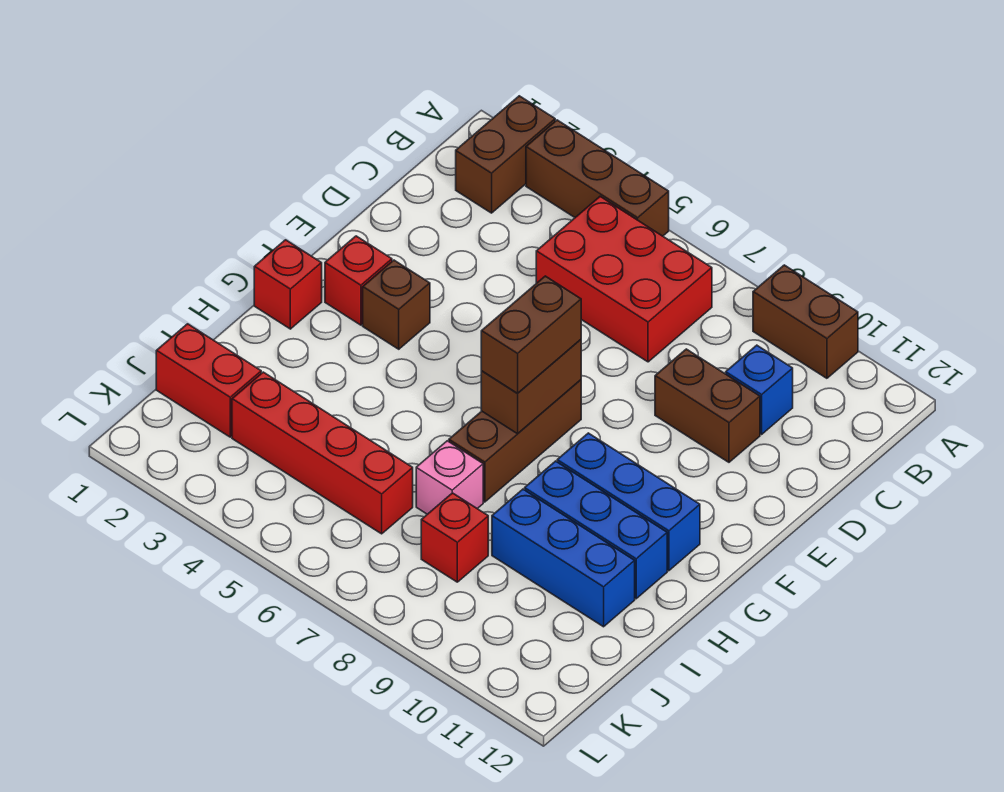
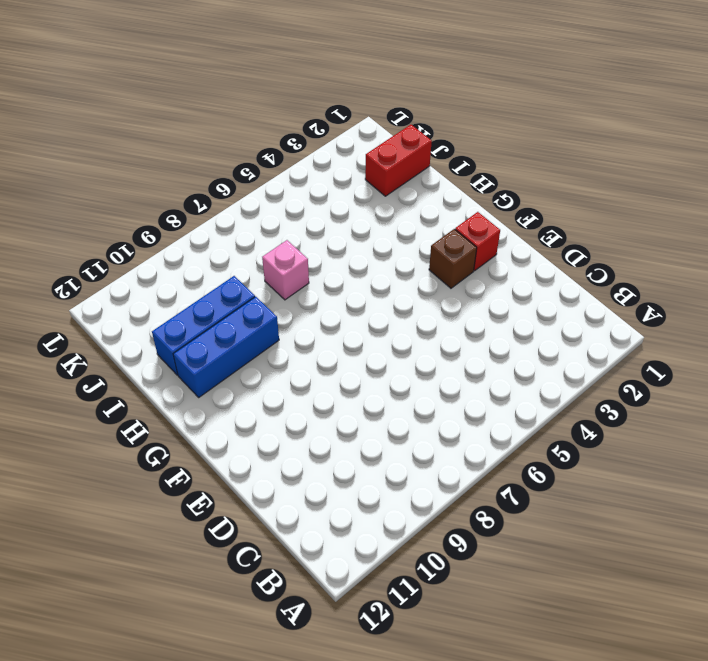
none -> brown 1x2 brick [456,96,555,213]
none -> brown 1x3 brick [526,120,669,236]
none -> brown 1x2 brick [753,265,858,378]

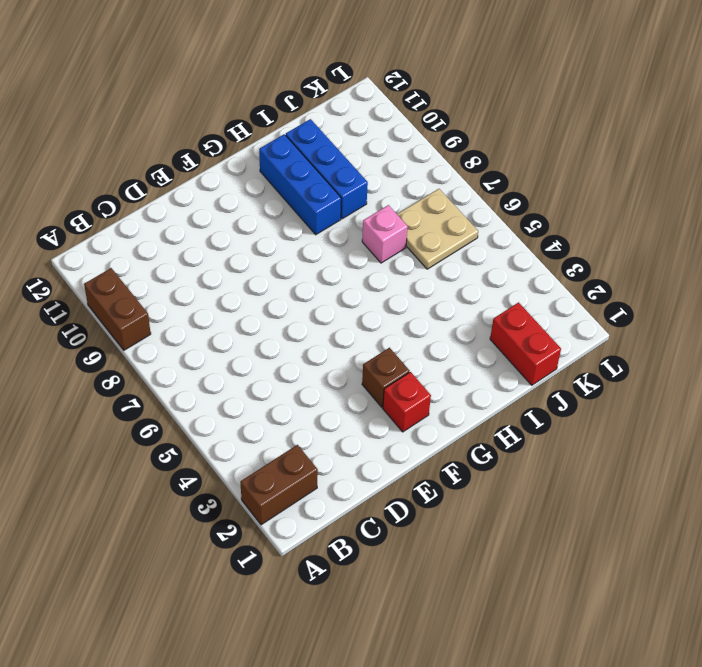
tan 2x2 plate [397,189,478,269] -> red 1x4 brick [232,372,413,534]
none -> brown 1x3 brick [526,120,669,236]
none -> red 2x3 brick [536,196,712,362]
none -> blue 1x1 brick [726,345,793,434]

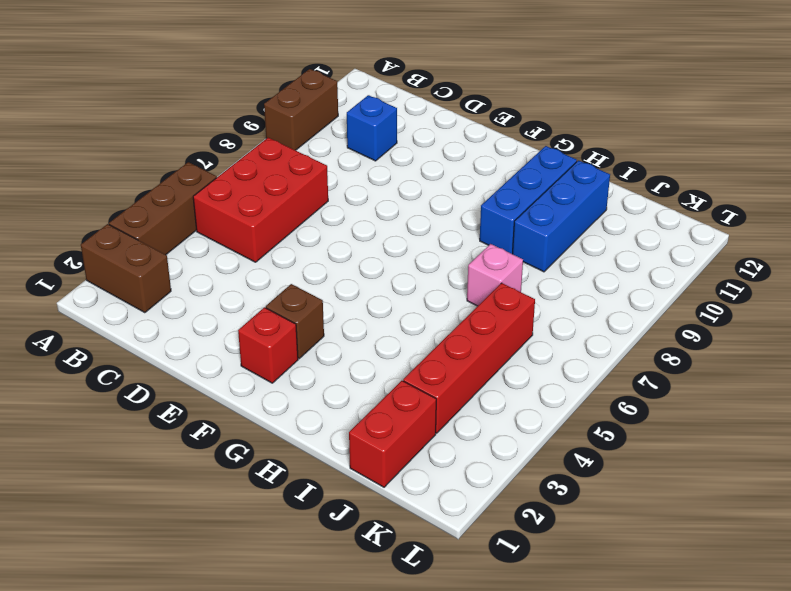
none -> brown 1x2 brick [655,349,760,462]
none -> brown 1x3 brick [449,380,581,502]
none -> red 1x1 brick [254,240,322,329]

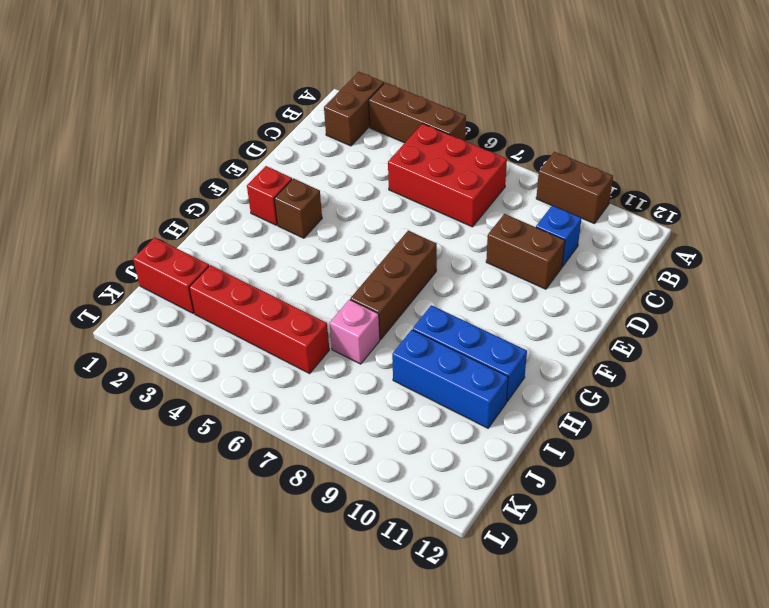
none -> red 1x1 brick [254,240,322,329]
none -> blue 1x3 brick [557,433,700,571]
none -> red 1x1 brick [421,493,488,582]

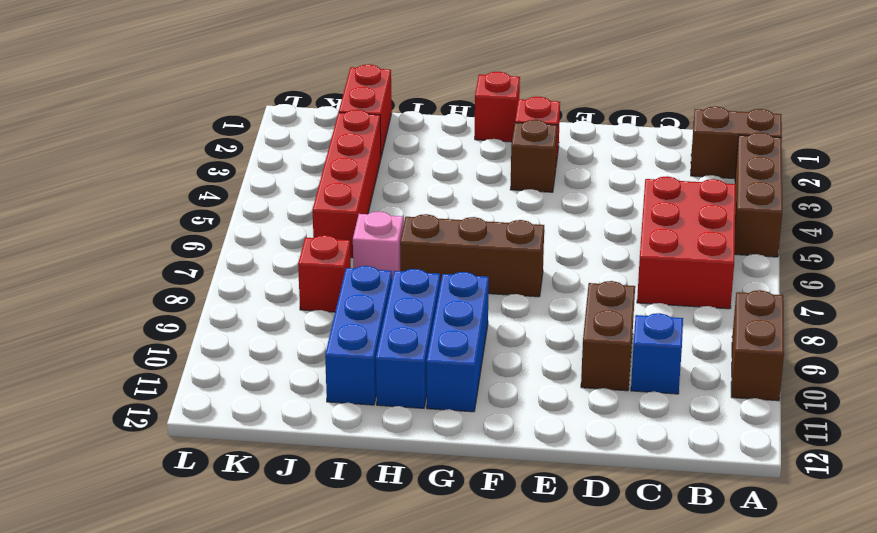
none -> brown 1x2 brick [481,340,581,434]
none -> brown 1x2 brick [481,276,581,394]

